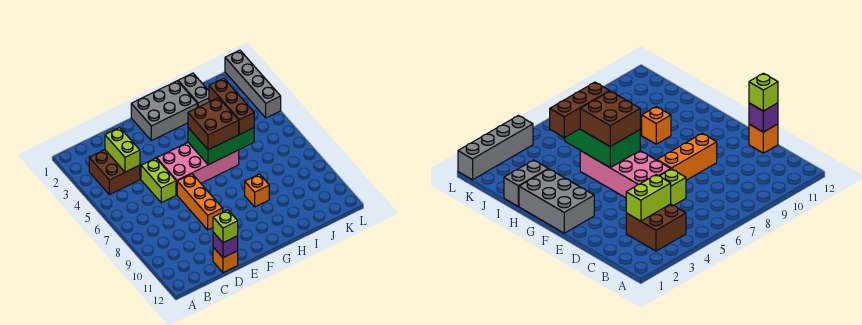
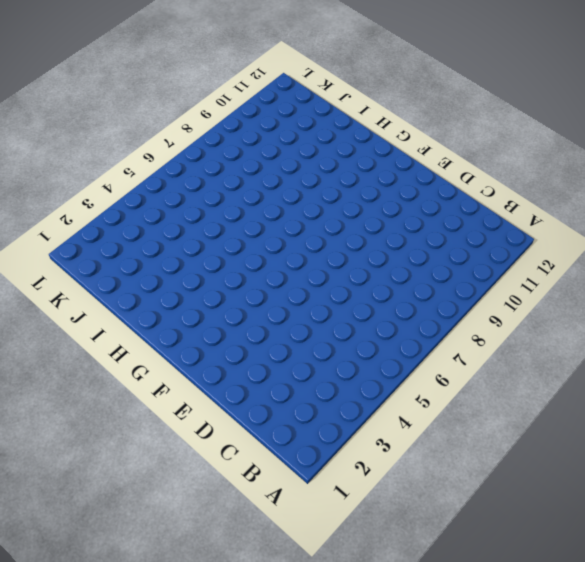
none -> brown 2x2 brick [89,150,140,195]
none -> lime 1x2 brick [141,158,176,203]
none -> orange 1x1 brick [213,247,238,273]

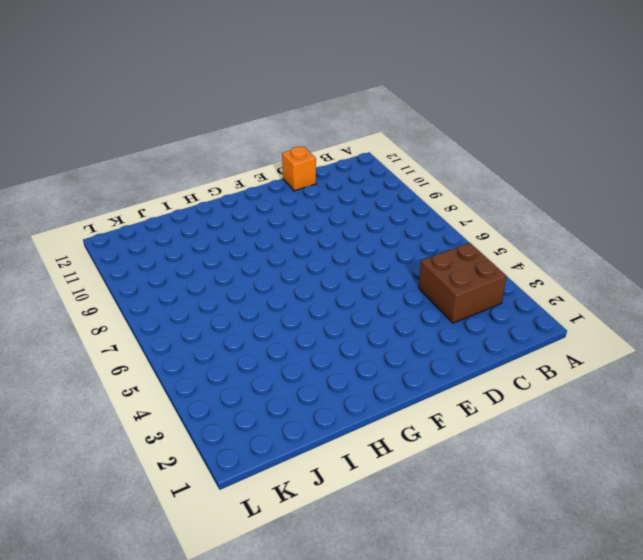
none -> lime 1x2 brick [141,158,176,203]
none -> pink 2x4 brick [157,143,239,195]
none -> orange 1x3 brick [177,174,223,230]

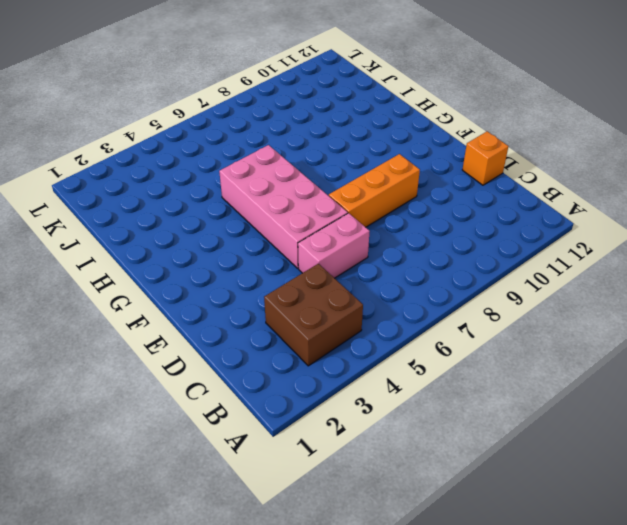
pink 1x2 brick [298,213,370,278] -> lime 1x2 brick [141,158,176,203]
none -> grey 2x3 brick [131,81,197,141]
none -> orange 1x1 brick [245,174,269,207]
none -> grey 1x2 brick [178,73,210,108]

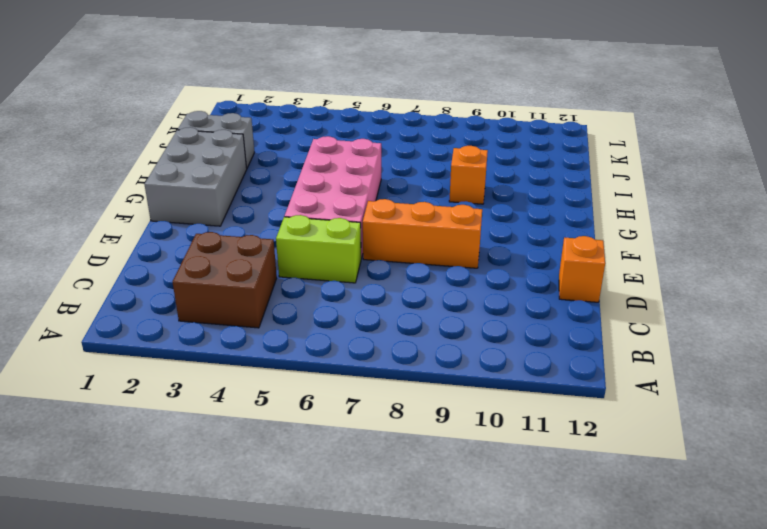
none -> grey 1x4 brick [225,50,281,118]
none -> lime 1x2 brick [105,128,140,172]
none -> purple 1x1 brick [213,232,238,258]

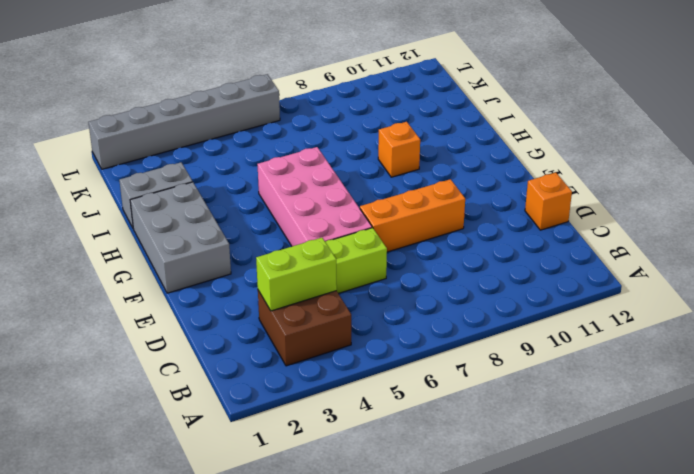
grey 1x6 brick [88,74,280,169] -> grey 1x4 brick [225,50,281,118]
none -> purple 1x1 brick [213,232,238,258]
none -> green 2x3 brick [188,128,254,165]
none -> lime 1x1 brick [213,210,238,243]

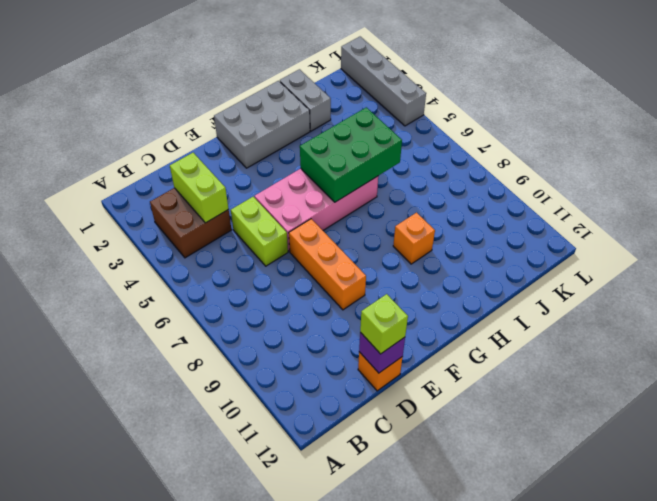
none -> brown 2x2 brick [188,98,239,150]
none -> brown 1x3 brick [209,78,254,135]

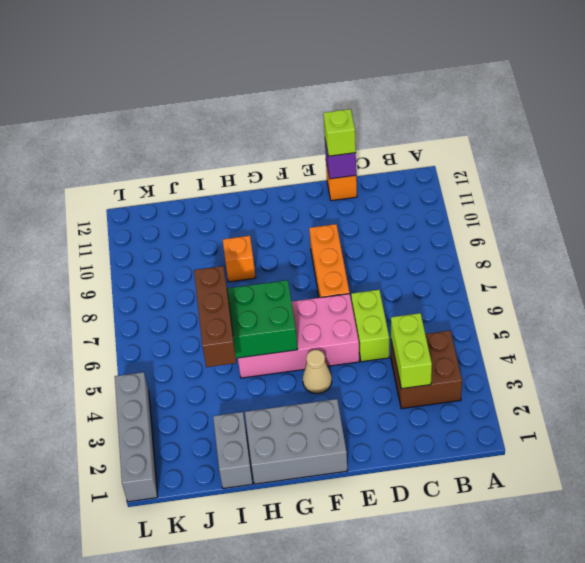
tan 1x1 cone [303,350,332,393] -> none
none -> brown 2x2 brick [188,98,239,150]

